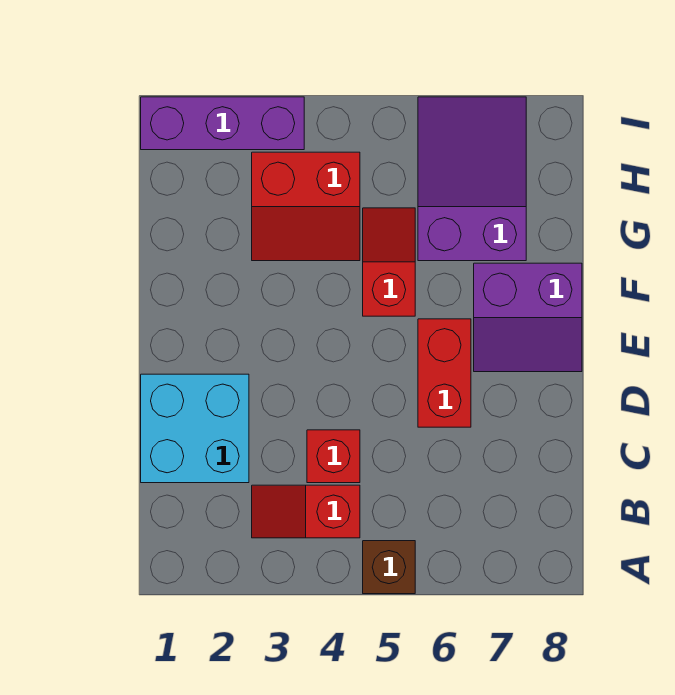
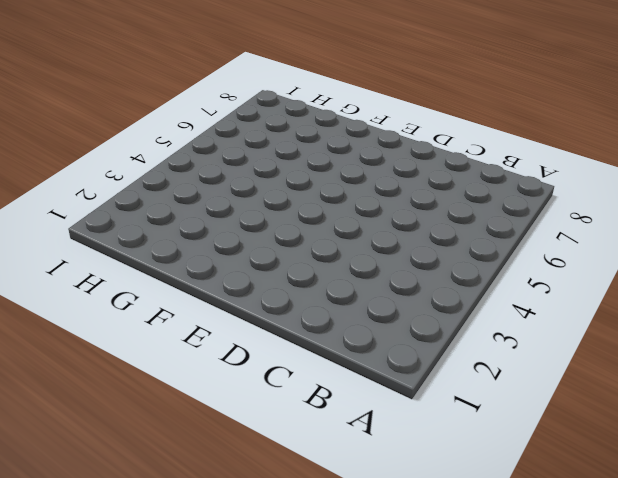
none -> brown 1x1 brick [363,541,415,594]
none -> red 1x2 slope [252,485,360,538]

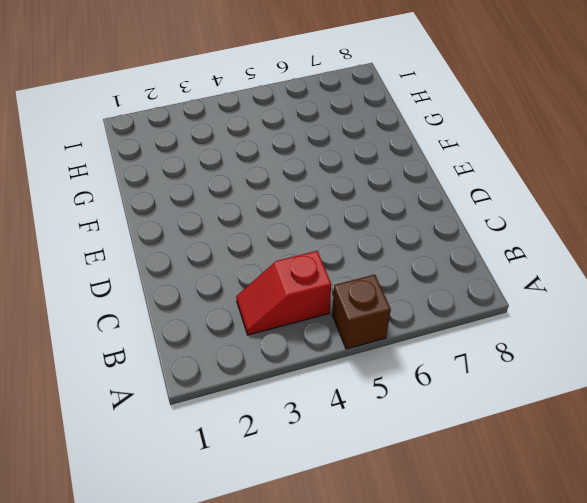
none -> cyan 2x2 brick [141,374,249,483]
none -> red 1x1 brick [307,430,360,483]

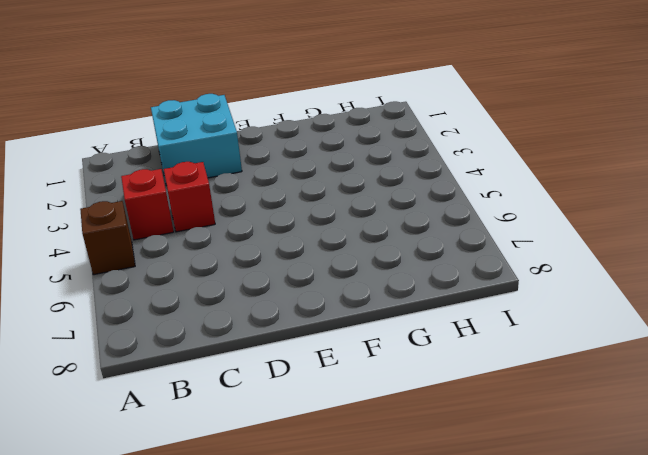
none -> red 1x2 brick [418,319,471,427]
none -> purple 2x2 slope [474,263,582,372]

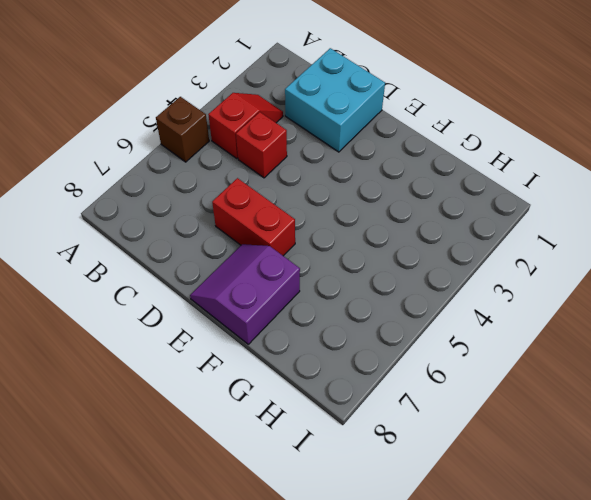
none -> red 1x2 slope [363,208,415,316]
none -> red 2x2 slope [252,152,360,261]

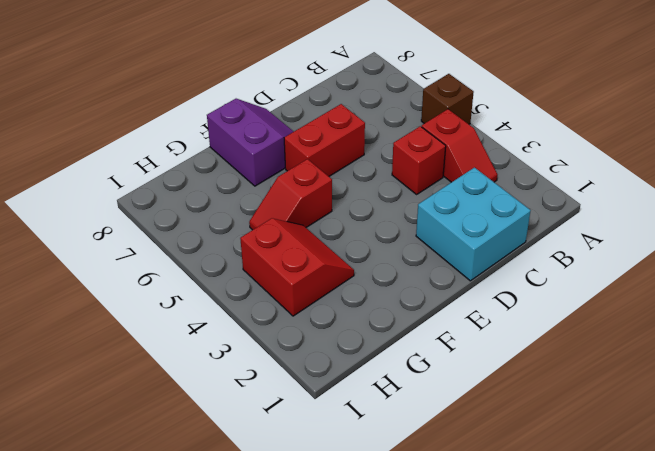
none -> purple 2x3 slope [418,97,526,261]
none -> purple 1x3 brick [141,97,304,150]

